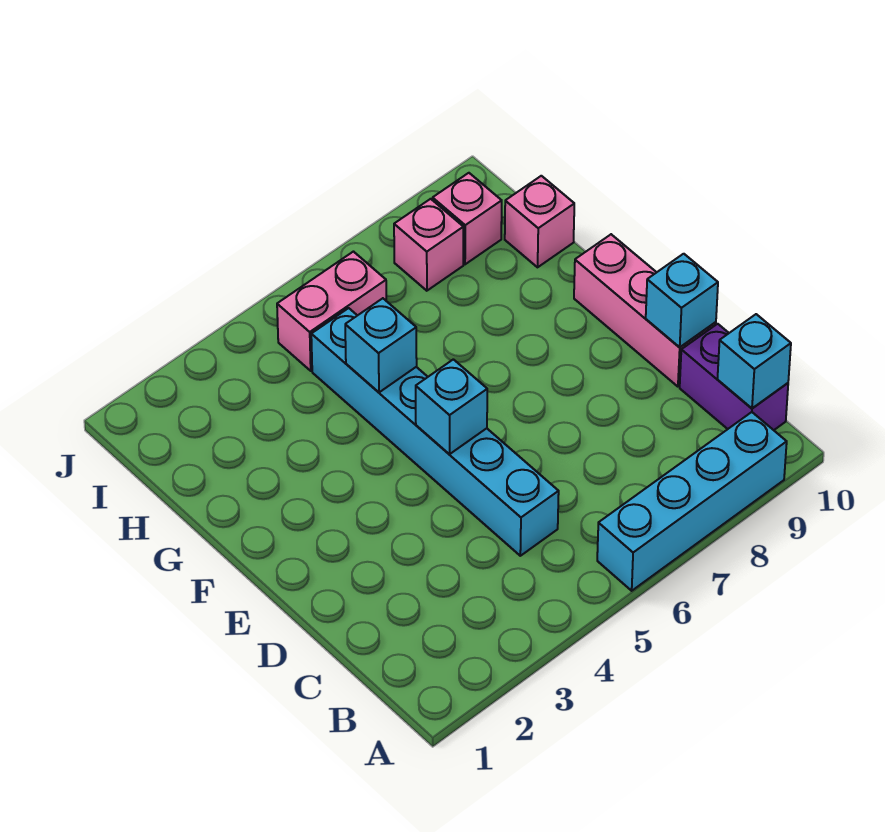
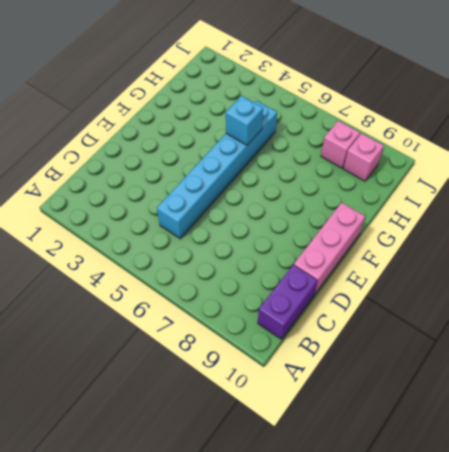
none -> cyan 1x4 brick [597,412,787,591]
none -> pink 1x1 brick [505,176,574,267]
none -> pink 1x2 brick [277,252,386,371]

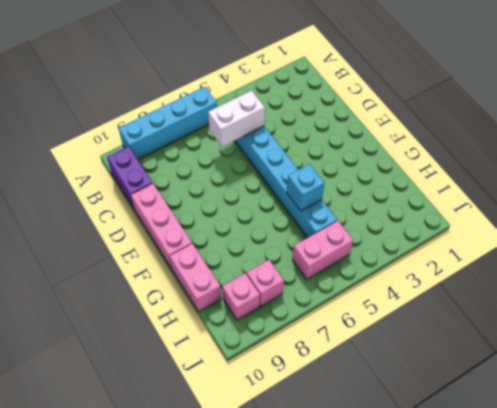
white 1x2 brick [208,91,265,147] -> none
pink 1x2 brick [170,243,221,312] -> pink 1x1 brick [505,176,574,267]
none -> cyan 1x1 brick [718,314,791,408]
none -> cyan 1x1 brick [646,254,718,347]
none -> cyan 1x1 brick [416,359,487,454]

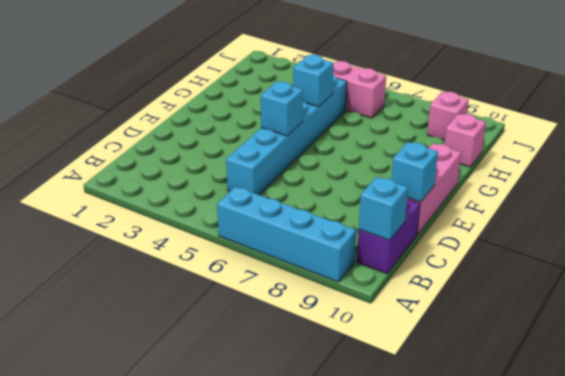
none -> pink 1x1 brick [394,199,463,291]

